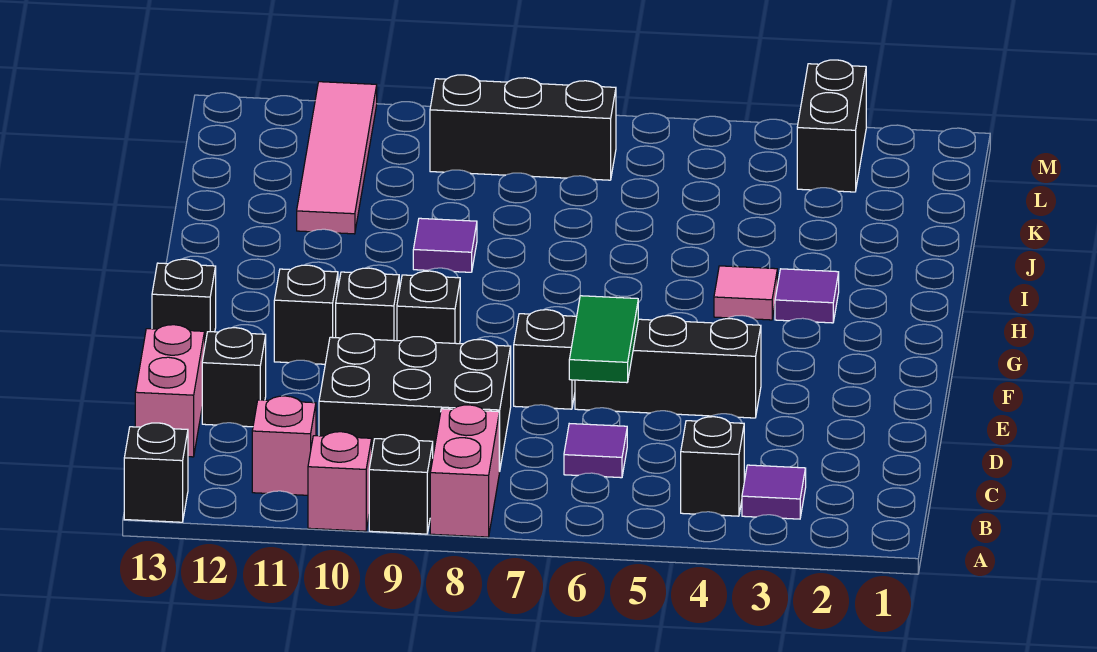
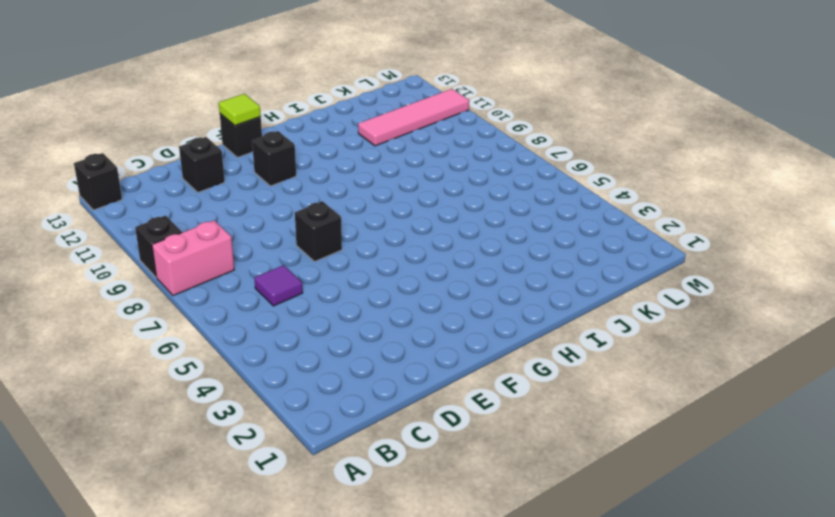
lime 1x1 tile [219,94,261,125] -> none
none -> pink 1x1 brick [308,432,372,531]
none -> purple 1x1 tile [742,465,806,519]
none -> black 1x1 brick [681,417,744,516]

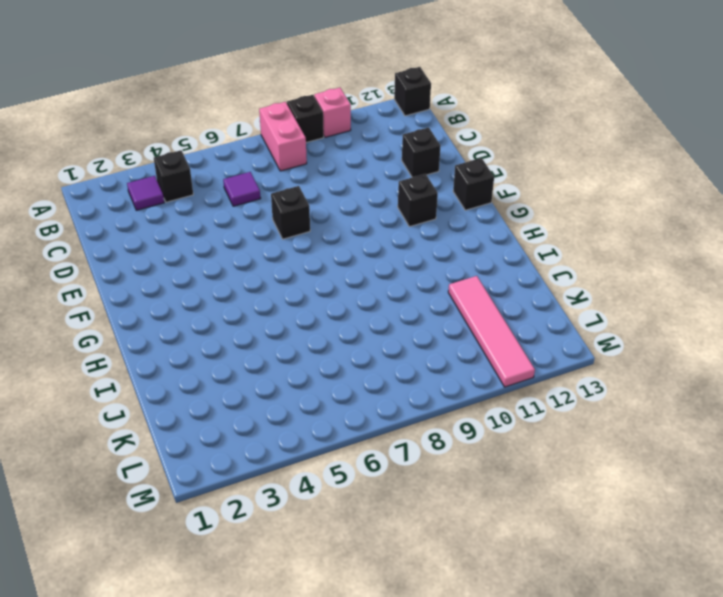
none -> pink 1x1 brick [252,396,316,495]
none -> black 2x3 brick [319,334,511,471]
none -> pink 1x2 brick [135,325,205,457]

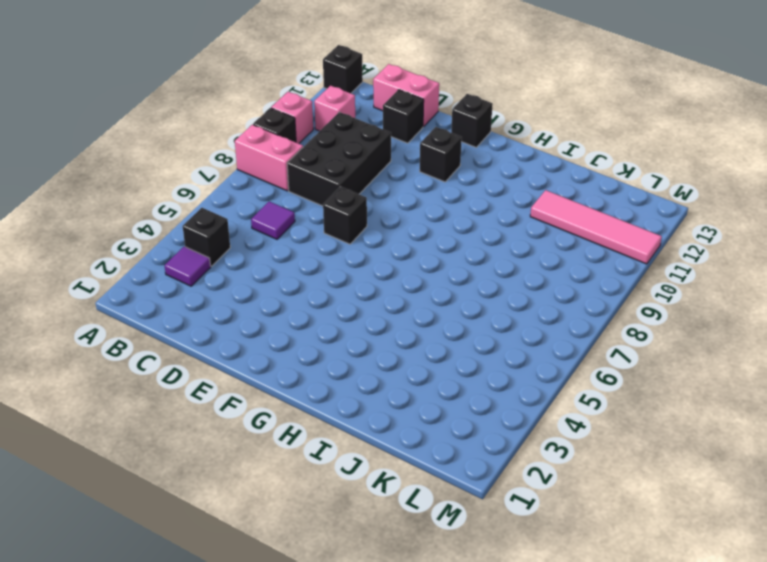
none -> black 1x3 brick [575,316,761,418]
none -> black 1x1 brick [397,271,460,344]
none -> black 1x1 brick [336,268,399,341]

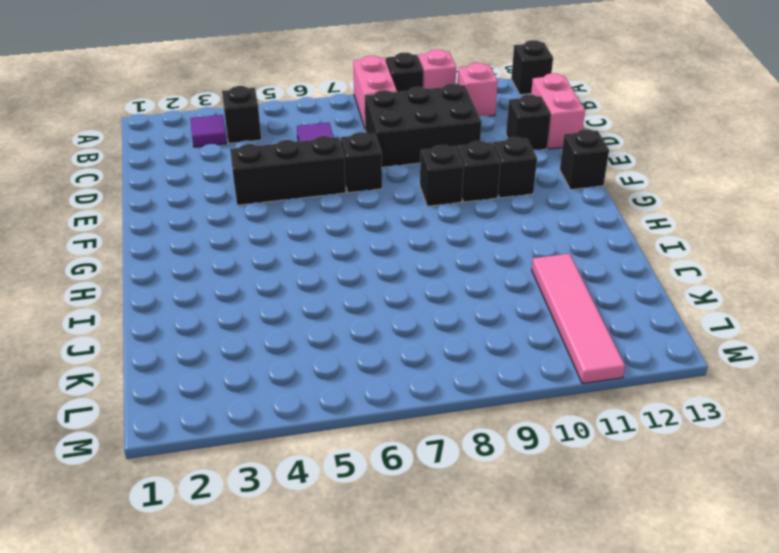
none -> purple 1x1 tile [775,269,839,323]
none -> pink 1x1 tile [714,266,777,320]
none -> purple 1x1 tile [413,218,477,272]

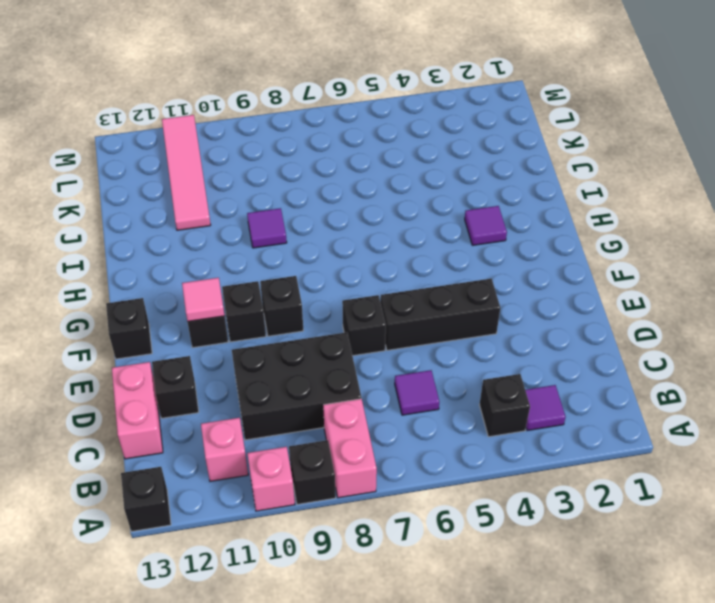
pink 1x1 tile [182,278,225,322] -> pink 1x1 tile moved to [714,266,777,320]
none -> black 1x2 brick [797,60,866,192]
none -> black 1x3 brick [430,75,616,180]
none -> green 1x2 tile [569,296,638,383]

